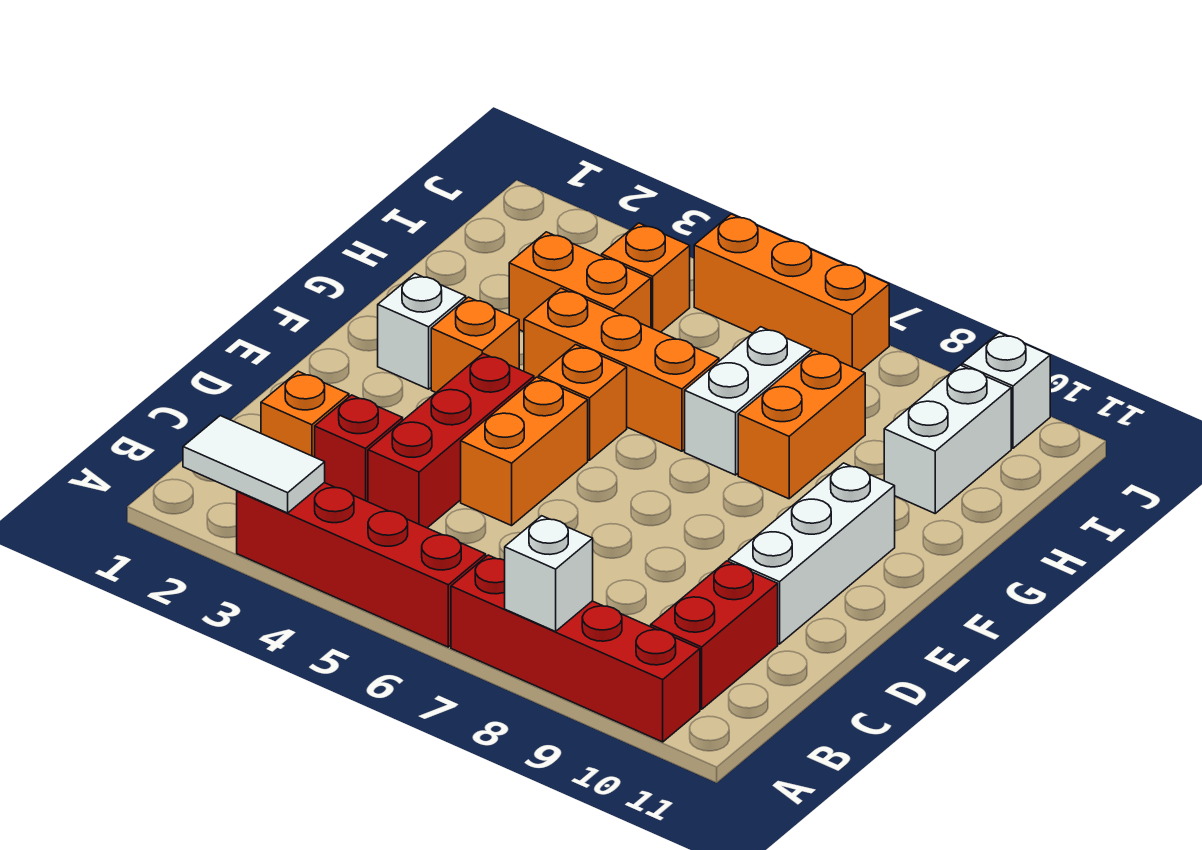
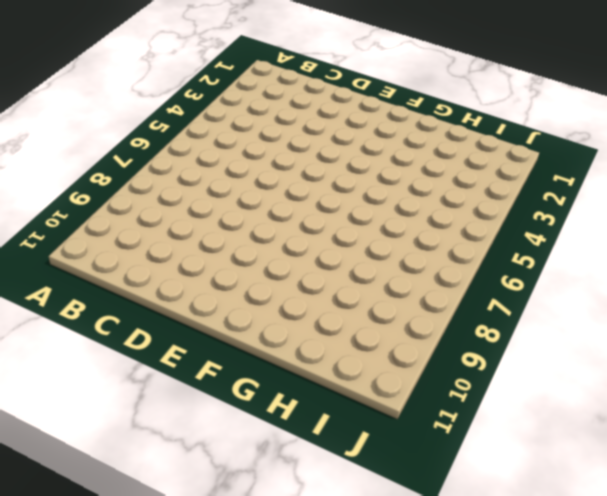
none -> red 1x4 brick [237,483,486,647]
none -> red 1x4 brick [451,555,700,742]
none -> red 1x2 brick [651,561,778,709]

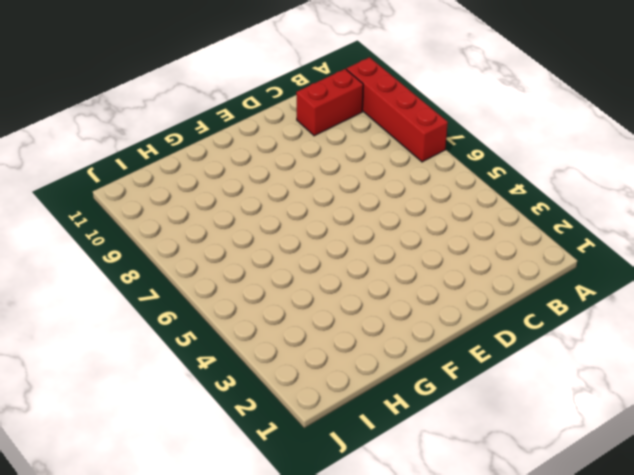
none -> red 1x4 brick [237,483,486,647]
none -> orange 1x1 brick [261,371,349,457]
none -> red 1x1 brick [315,395,403,502]

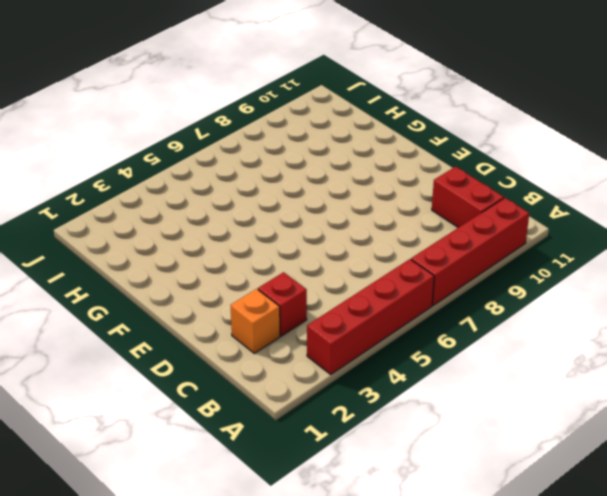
none -> red 1x3 brick [368,354,534,528]
none -> orange 1x2 brick [461,377,588,526]
none -> white 1x3 brick [729,463,895,644]

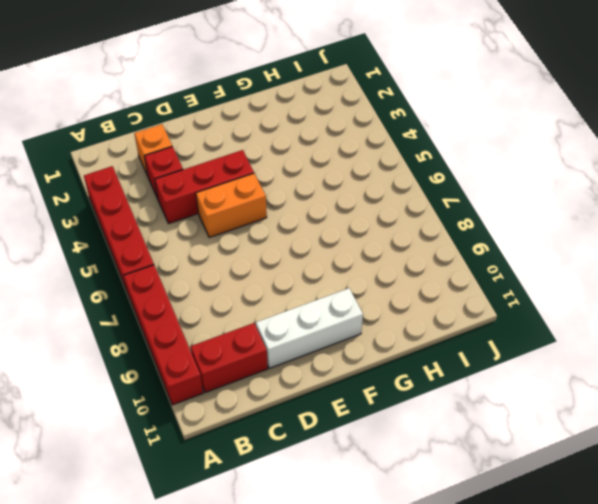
none -> white 1x1 brick [378,274,466,389]
none -> orange 1x1 brick [431,297,519,392]
none -> orange 1x1 brick [539,345,627,460]

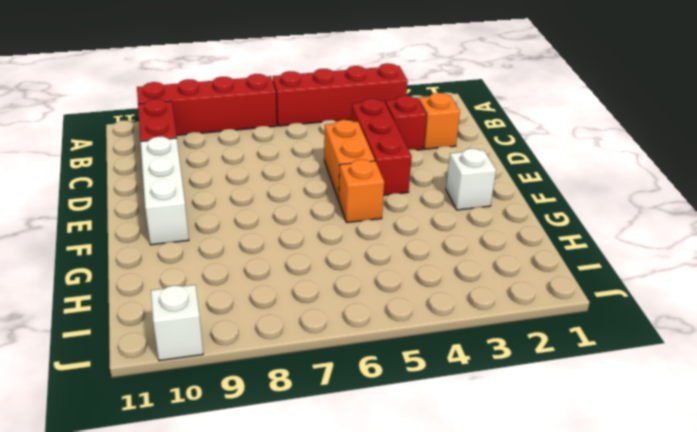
none -> orange 1x1 brick [431,297,519,392]
none -> orange 1x3 brick [524,288,719,451]
none -> white 1x2 brick [685,327,812,475]

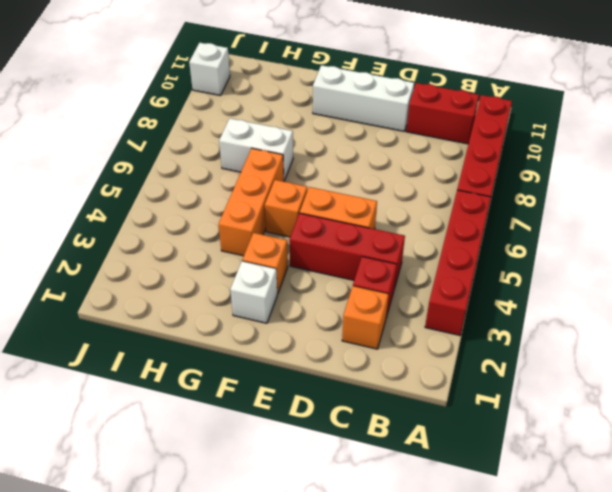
none -> orange 1x2 brick [738,350,865,499]
none -> orange 1x2 brick [509,232,651,332]
none -> white 1x2 brick [884,365,1011,513]

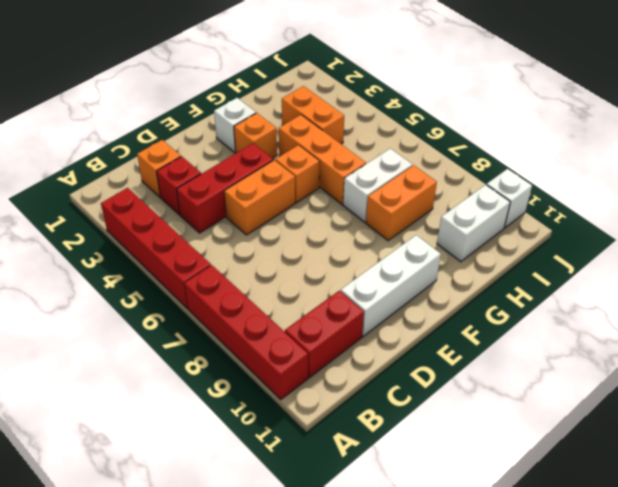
none -> orange 1x1 brick [602,223,690,332]
none -> orange 1x3 brick [694,214,889,371]
none -> white 1x2 tile [183,416,325,513]

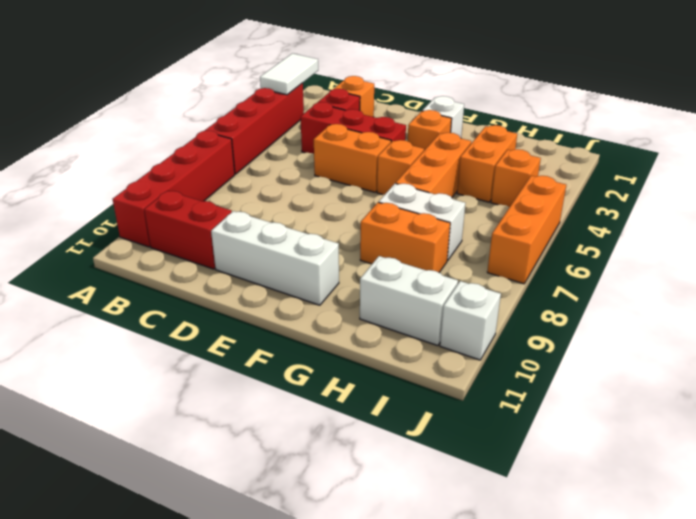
none -> white 1x1 brick [505,516,593,631]

